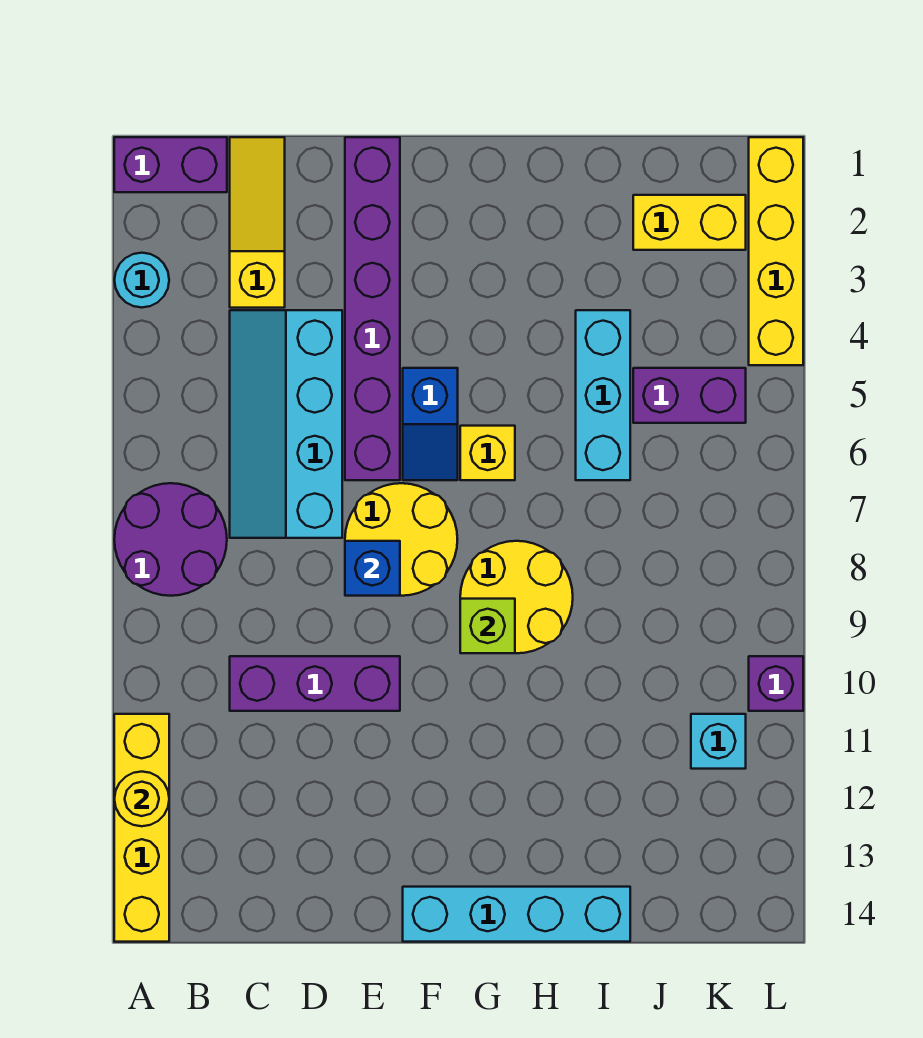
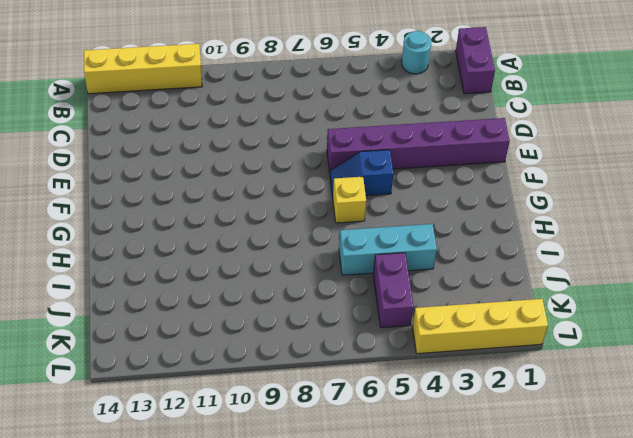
none -> purple 2x2 round brick [114,483,227,596]
none -> yellow 1x3 slope [230,137,285,308]
none -> cyan 2x4 slope [230,310,342,538]

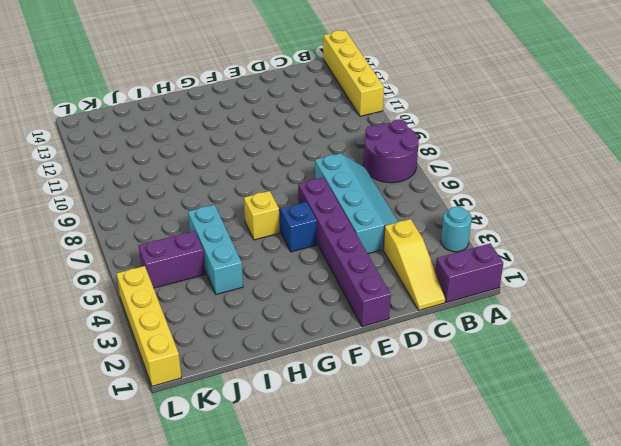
none -> purple 1x3 brick [230,656,400,711]
none -> yellow 2x2 round brick [345,483,457,596]
none -> cyan 1x4 brick [403,887,630,942]

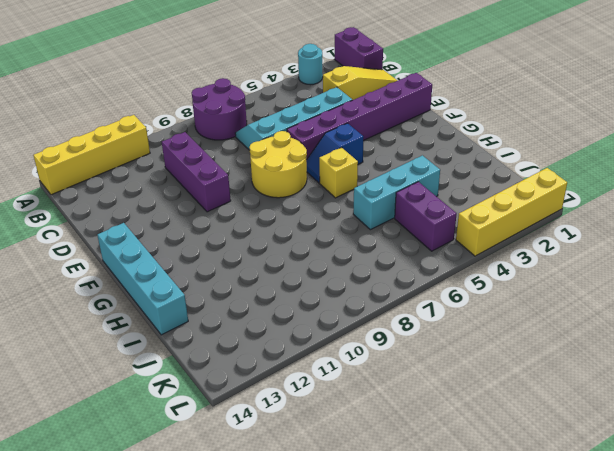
none -> yellow 2x2 round brick [460,541,573,653]
none -> yellow 1x2 brick [633,195,746,250]
none -> cyan 1x1 brick [691,714,746,769]

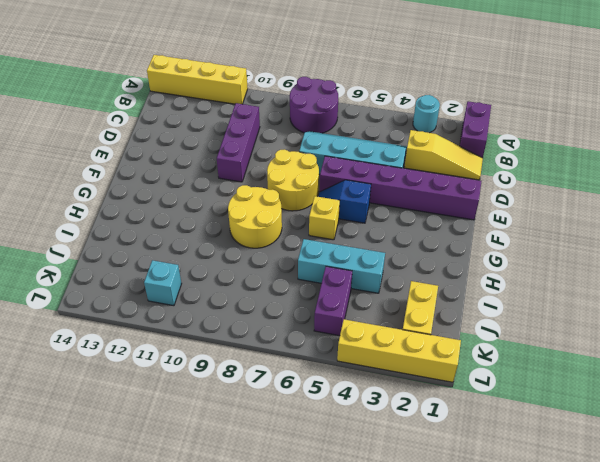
none -> cyan 1x4 brick [403,887,630,942]
none -> purple 1x1 brick [749,656,803,711]
none -> yellow 1x1 round brick [114,772,169,826]

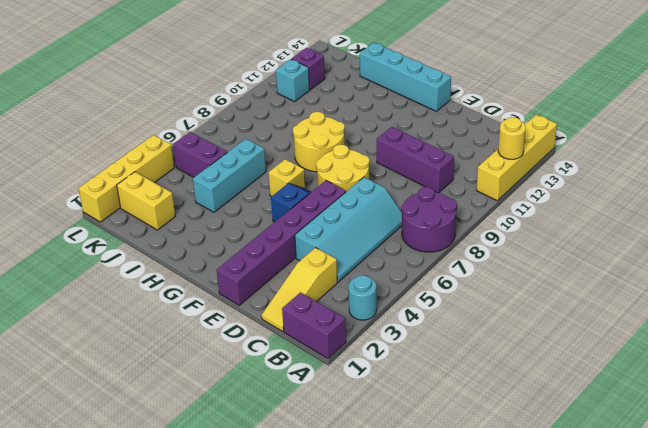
purple 1x1 brick [292,48,325,90] -> purple 1x1 brick moved to [749,656,803,711]
none -> blue 1x1 brick [345,541,400,596]
none -> lime 1x1 brick [460,599,515,653]

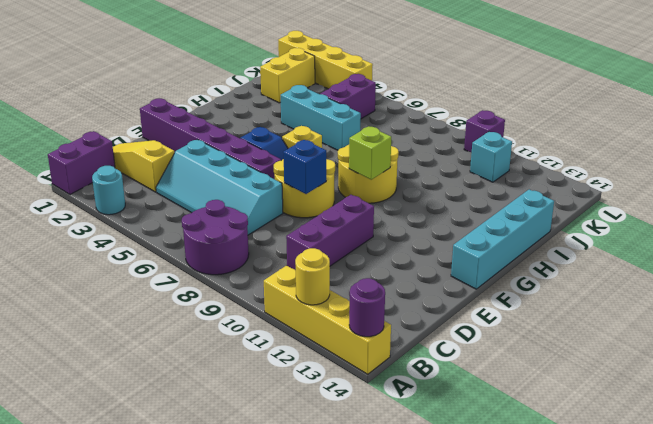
purple 1x1 round brick [349,278,385,337] -> none

